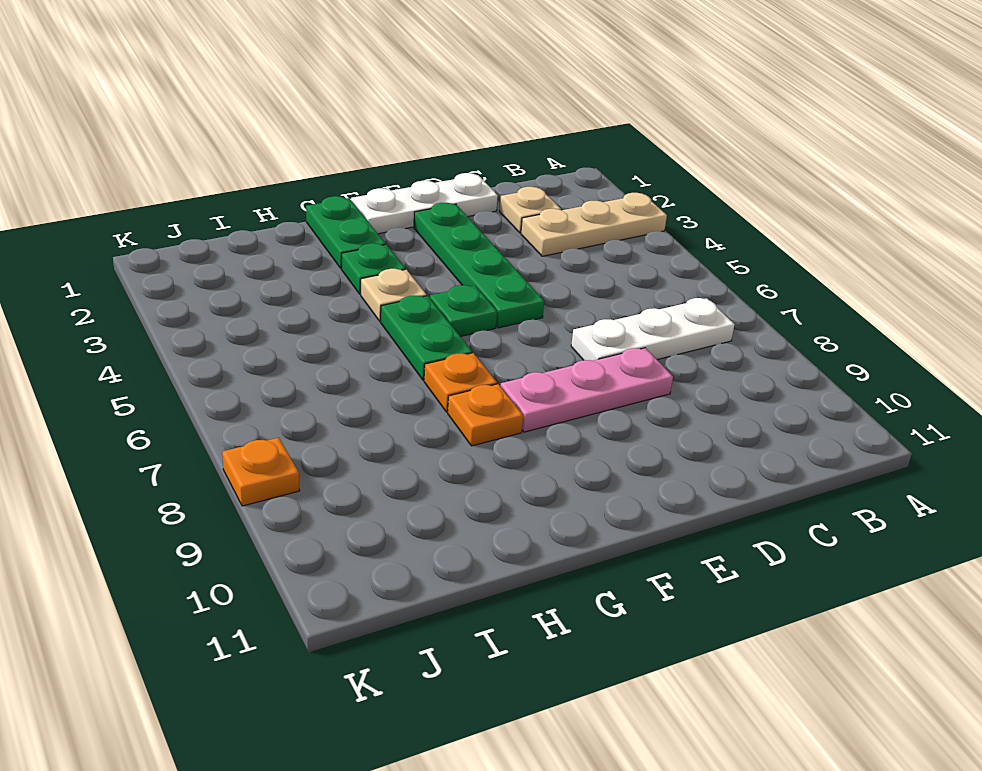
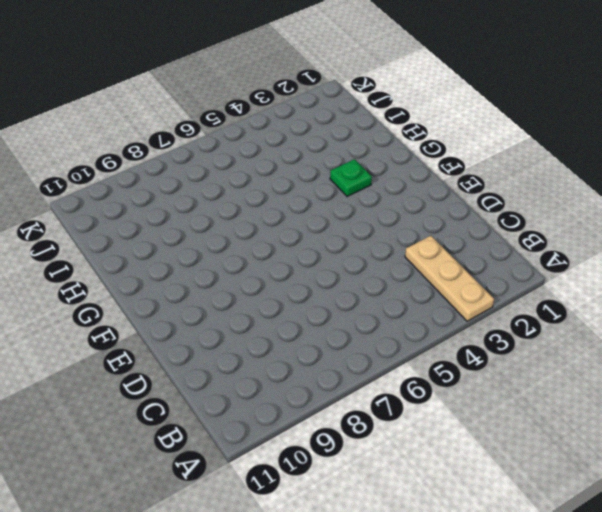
none -> white 1x3 plate [571,298,735,361]
none -> tan 1x1 plate [500,187,561,233]
none -> white 1x3 plate [351,173,498,234]

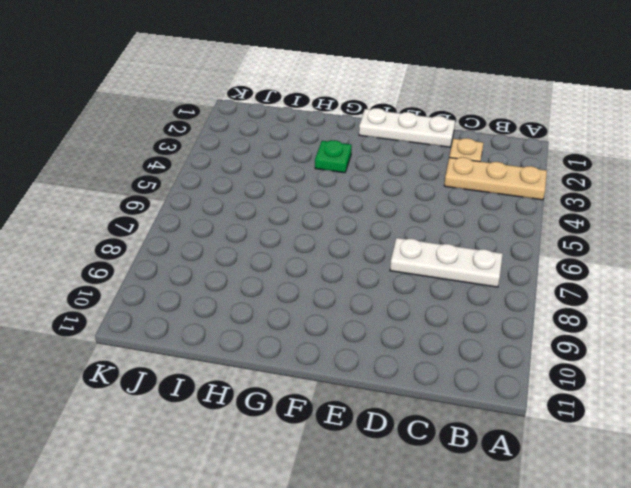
none -> pink 1x3 plate [500,348,673,432]
none -> green 1x4 plate [414,203,544,328]
none -> green 1x1 plate [430,285,497,337]

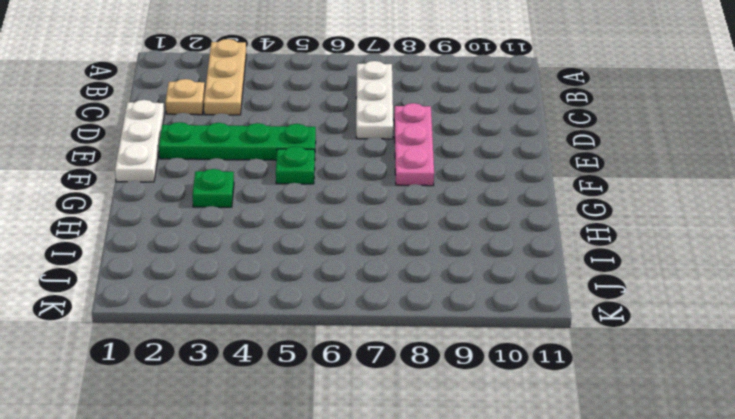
none -> green 1x2 plate [306,196,385,269]
none -> tan 1x1 plate [361,269,426,321]
none -> green 1x2 plate [381,296,472,380]

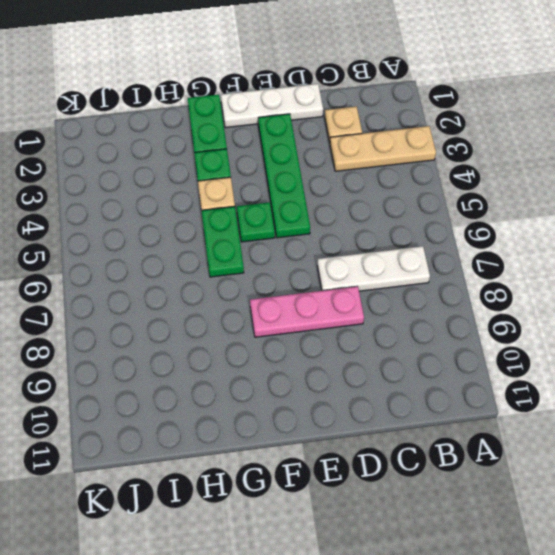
none -> orange 1x1 plate [424,353,497,412]
none -> orange 1x1 plate [448,384,523,446]
none -> orange 1x1 plate [222,438,300,506]

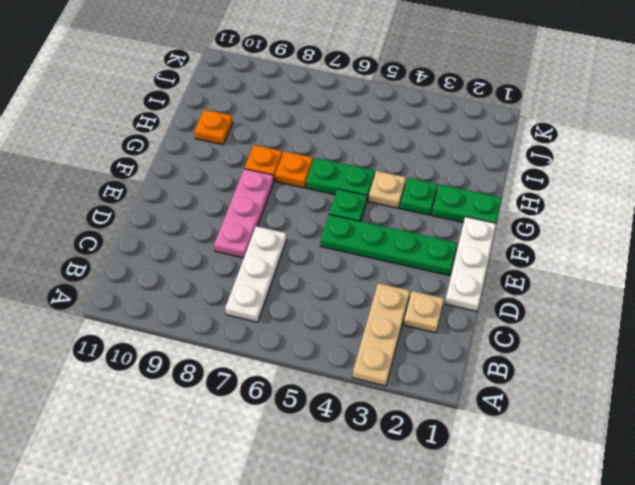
orange 1x1 plate [195,110,233,145] -> orange 1x1 plate moved to [222,438,300,506]

